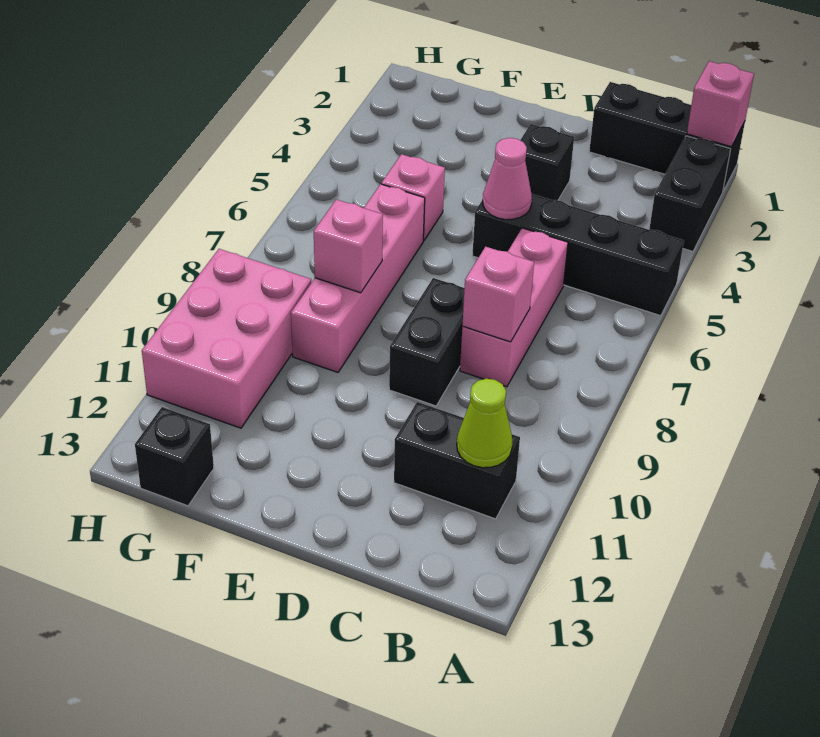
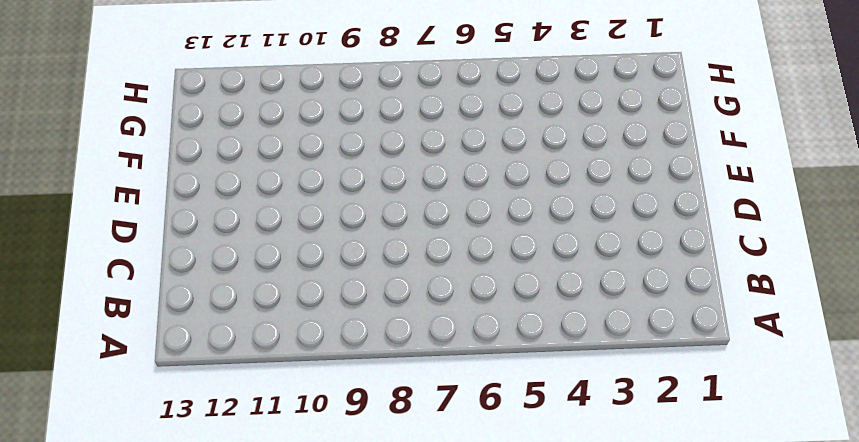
none -> black 1x3 brick [589,82,745,191]
none -> black 1x2 brick [649,136,731,251]
none -> black 1x4 brick [472,194,684,316]

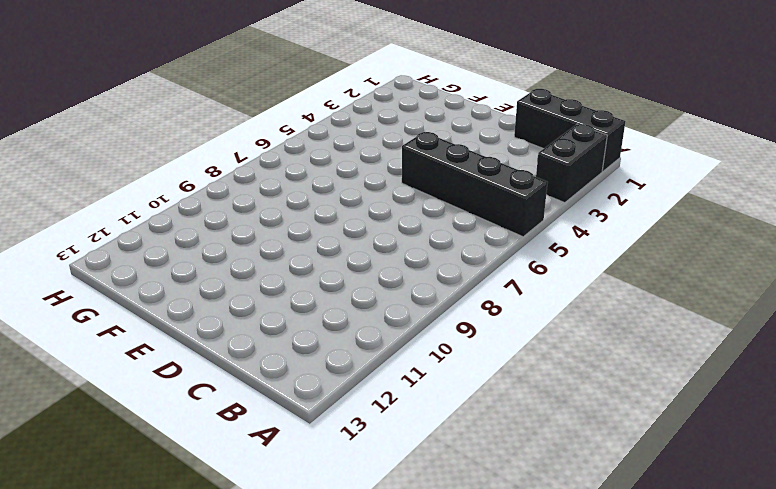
none -> black 1x2 brick [394,402,520,519]
none -> pink 1x3 brick [460,228,568,387]
none -> black 1x1 brick [520,124,574,200]

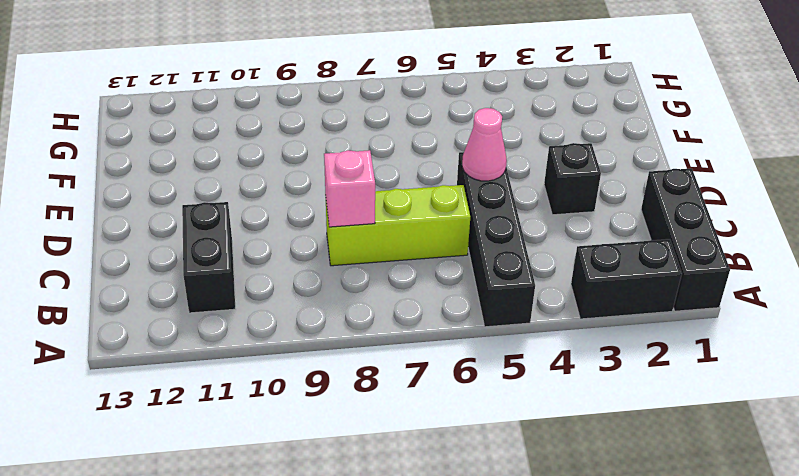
lime 1x3 brick [326,185,470,266] -> pink 1x3 brick [460,228,568,387]
none -> black 1x2 brick [389,278,465,406]
none -> pink 1x1 brick [381,154,445,241]
none -> pink 1x4 brick [291,184,425,372]

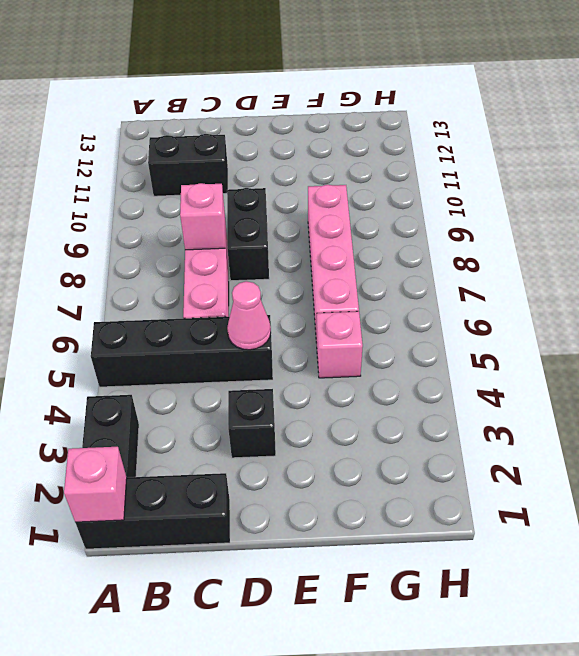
none -> pink 2x3 brick [142,249,311,428]
none -> black 1x1 brick [135,407,214,506]
none -> lime 1x1 cone [457,379,512,468]

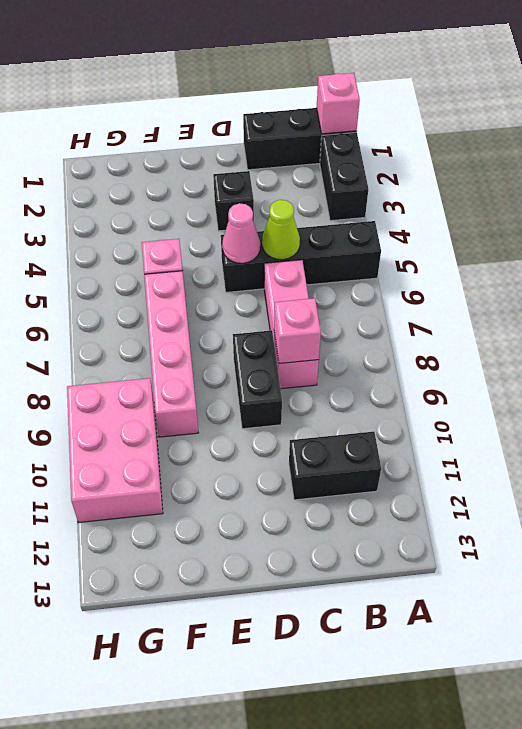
lime 1x1 cone [262,200,300,260] -> lime 1x1 cone moved to [457,379,512,468]
none -> black 1x1 brick [135,407,214,506]
none -> pink 1x1 brick [314,200,383,293]

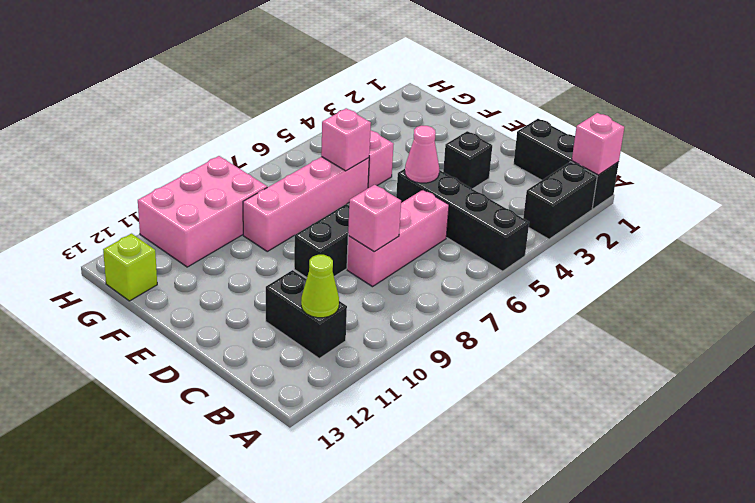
pink 1x1 brick [321,108,371,171] -> pink 1x1 brick moved to [314,200,383,293]
lime 1x1 brick [103,234,157,301] -> black 1x1 brick [135,407,214,506]

